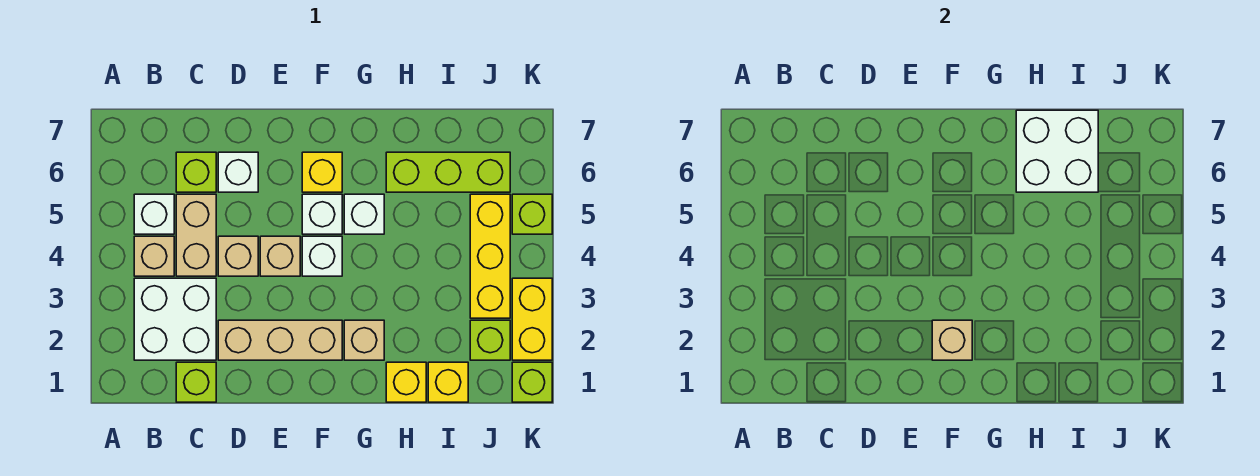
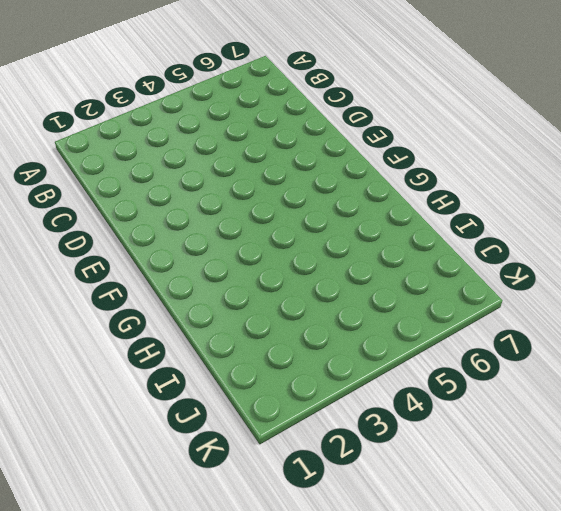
none -> white 2x2 brick [134,278,216,360]
none -> tan 1x1 brick [134,236,174,276]
none -> white 1x1 brick [134,194,174,234]

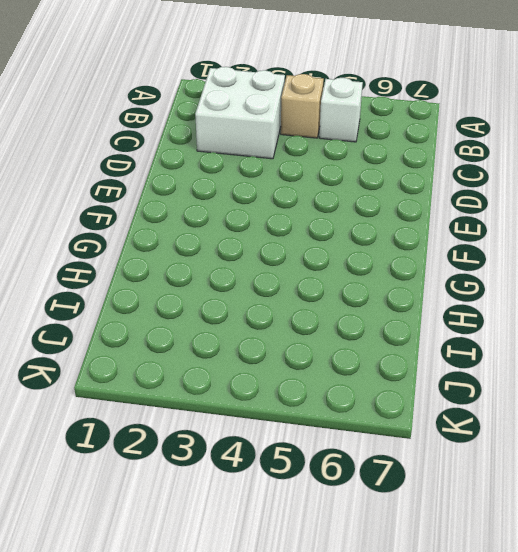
none -> lime 1x1 brick [176,362,216,402]
none -> tan 1x2 brick [176,194,216,276]
none -> lime 1x1 brick [176,152,216,192]

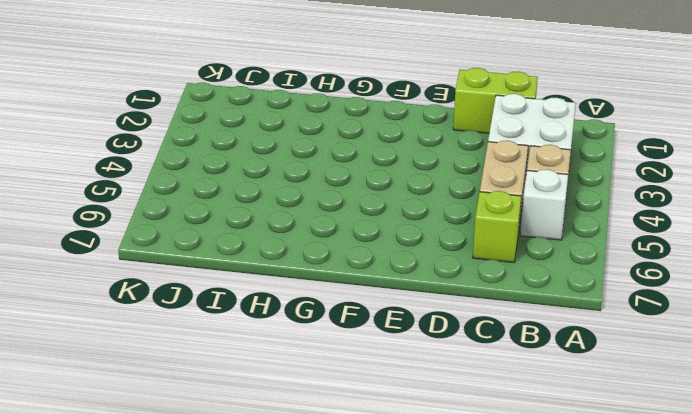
lime 1x2 brick [453,68,538,133] -> lime 1x1 brick [176,362,216,402]
none -> tan 1x3 brick [218,320,342,360]
none -> tan 1x1 brick [218,236,258,276]
none -> white 1x1 brick [218,152,258,192]

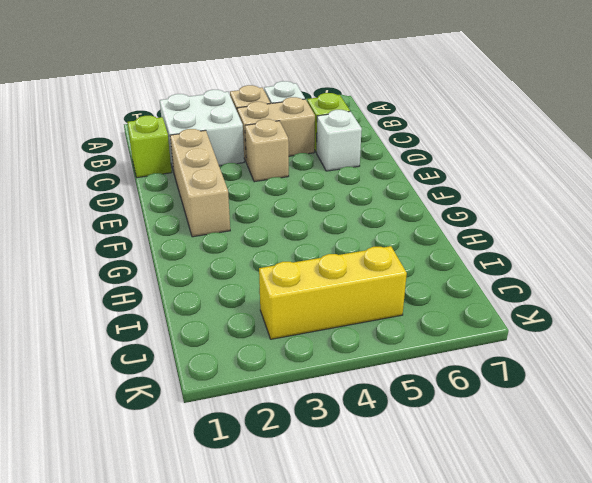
none -> tan 1x1 brick [260,236,300,276]
none -> white 1x1 brick [302,236,342,276]
none -> white 1x1 brick [302,194,342,234]

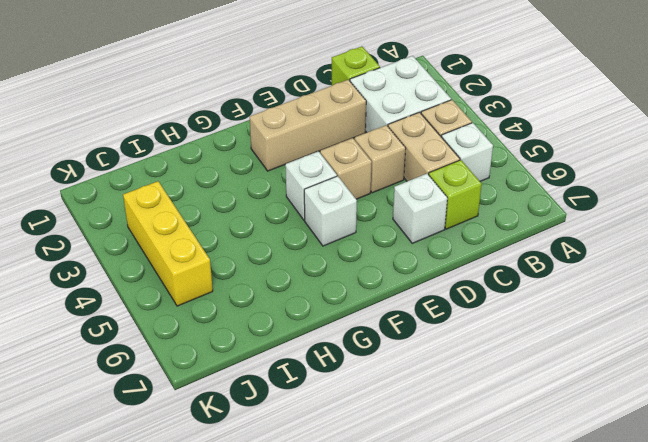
none -> yellow 1x1 brick [302,152,342,192]
none -> tan 1x1 brick [344,320,384,360]
none -> white 1x1 brick [344,194,384,234]

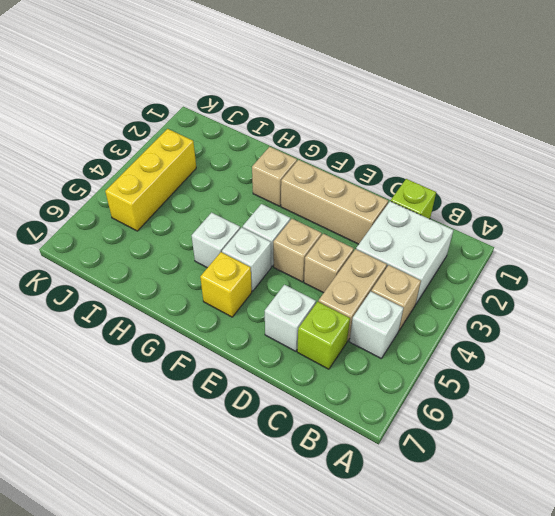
none -> yellow 1x1 brick [386,362,426,402]
none -> lime 1x3 brick [386,152,510,192]
none -> yellow 1x1 brick [428,362,468,402]

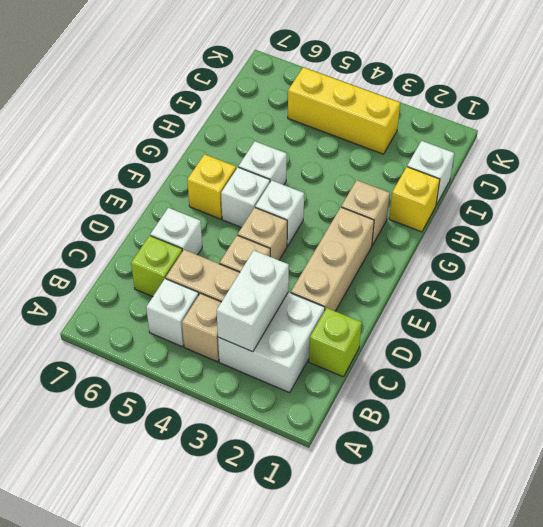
white 1x2 brick [217,251,289,352] -> none
white 1x1 brick [407,141,454,205] -> yellow 1x1 brick [428,362,468,402]
none -> lime 1x3 brick [386,152,510,192]
none -> lime 1x1 brick [470,320,510,360]
none -> lime 1x1 brick [512,362,552,402]

